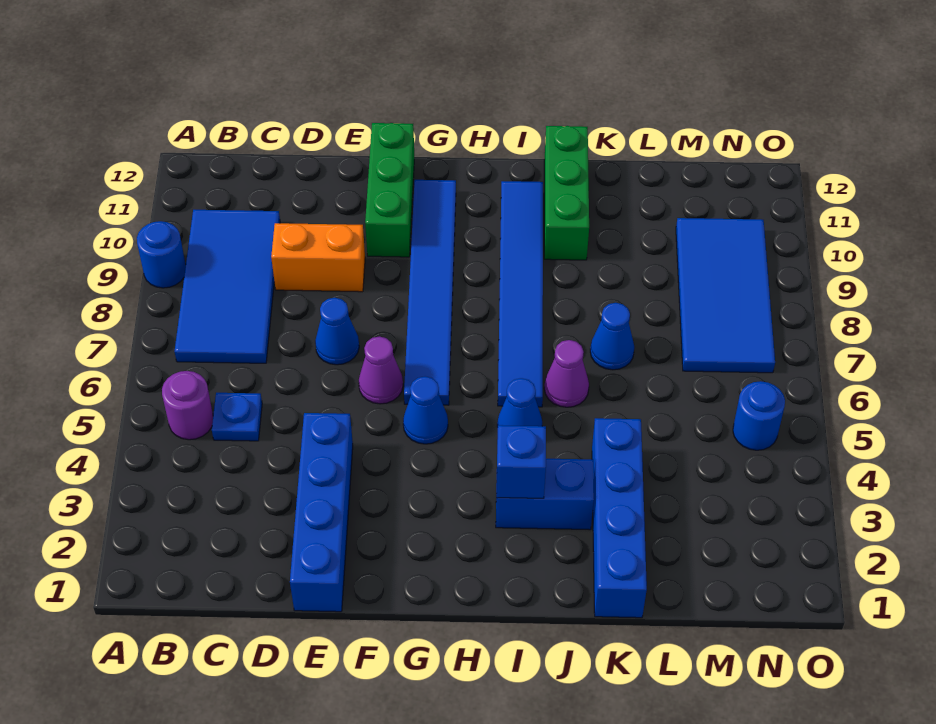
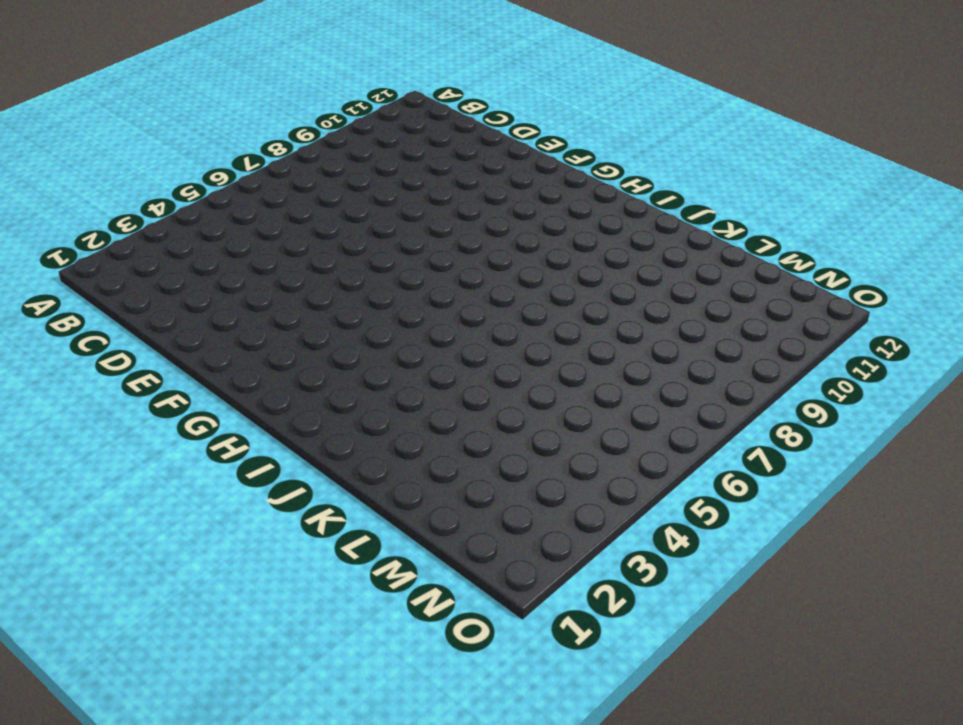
none -> blue 1x1 round brick [137,221,186,288]
none -> purple 1x1 round brick [162,371,213,440]
none -> blue 2x4 tile [174,210,280,363]

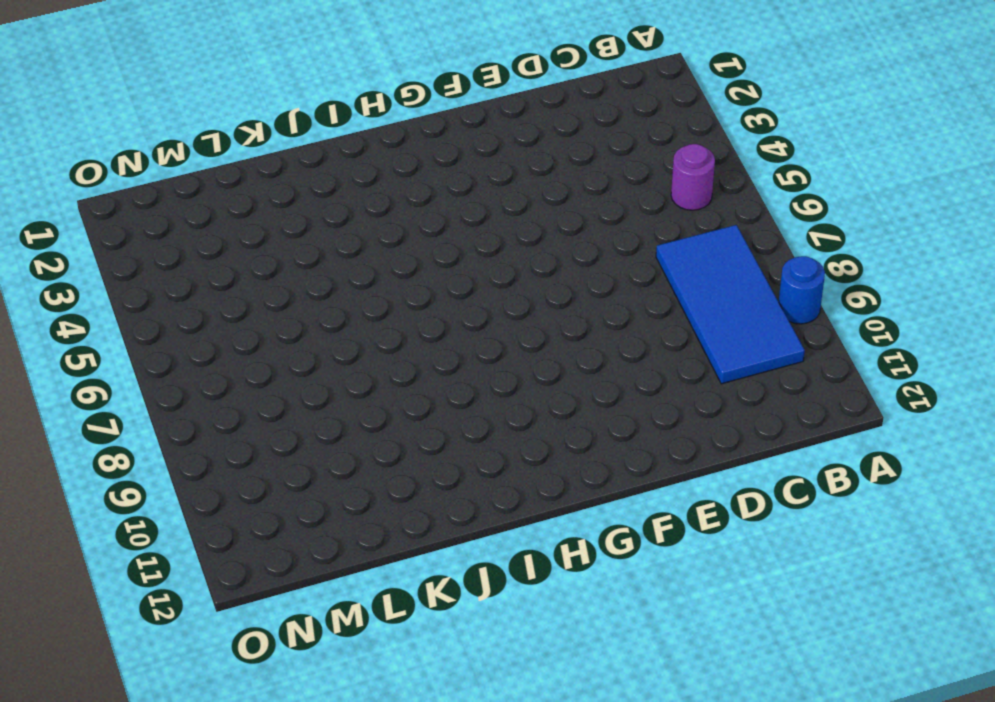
none -> blue 1x1 plate [212,393,262,441]
none -> orange 1x2 brick [271,223,365,292]
none -> blue 1x4 brick [290,413,353,612]

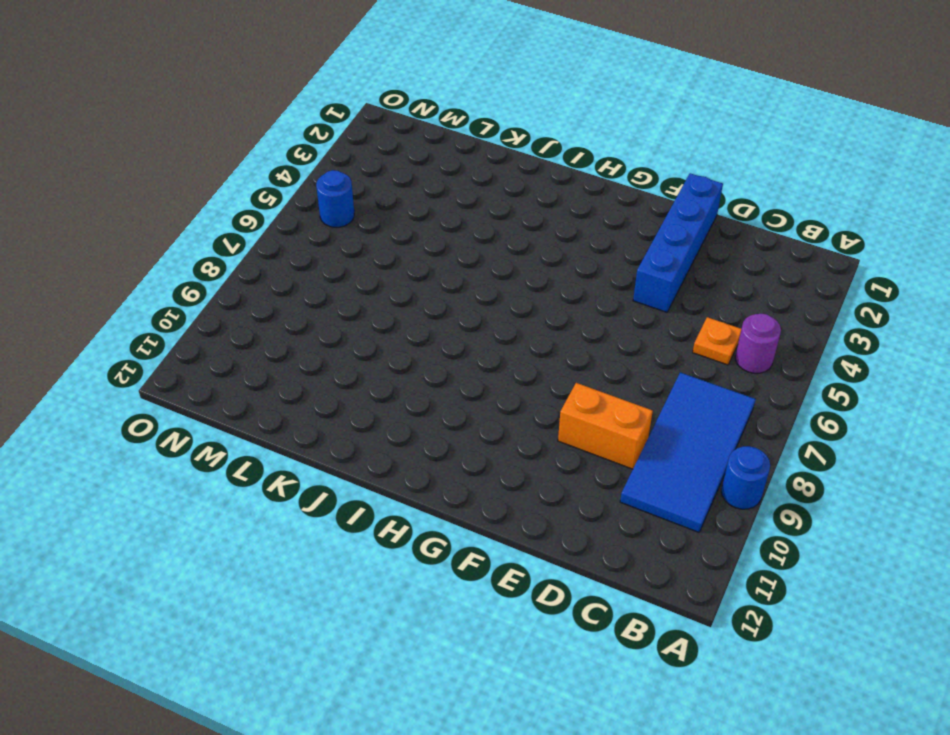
orange 1x1 plate [693,317,741,365] -> blue 1x1 plate [212,393,262,441]
none -> blue 1x1 cone [315,298,359,365]
none -> purple 1x1 cone [359,336,403,404]
none -> green 1x3 brick [365,123,414,257]

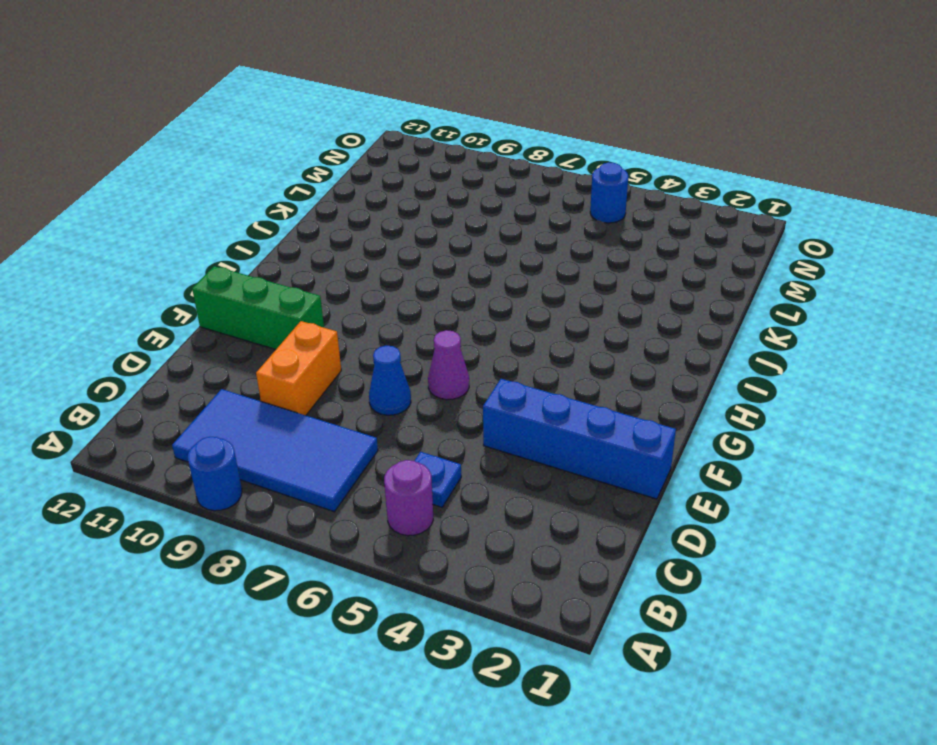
none -> blue 1x1 cone [403,376,448,444]
none -> blue 1x6 tile [404,180,456,405]
none -> blue 1x2 brick [496,459,594,530]

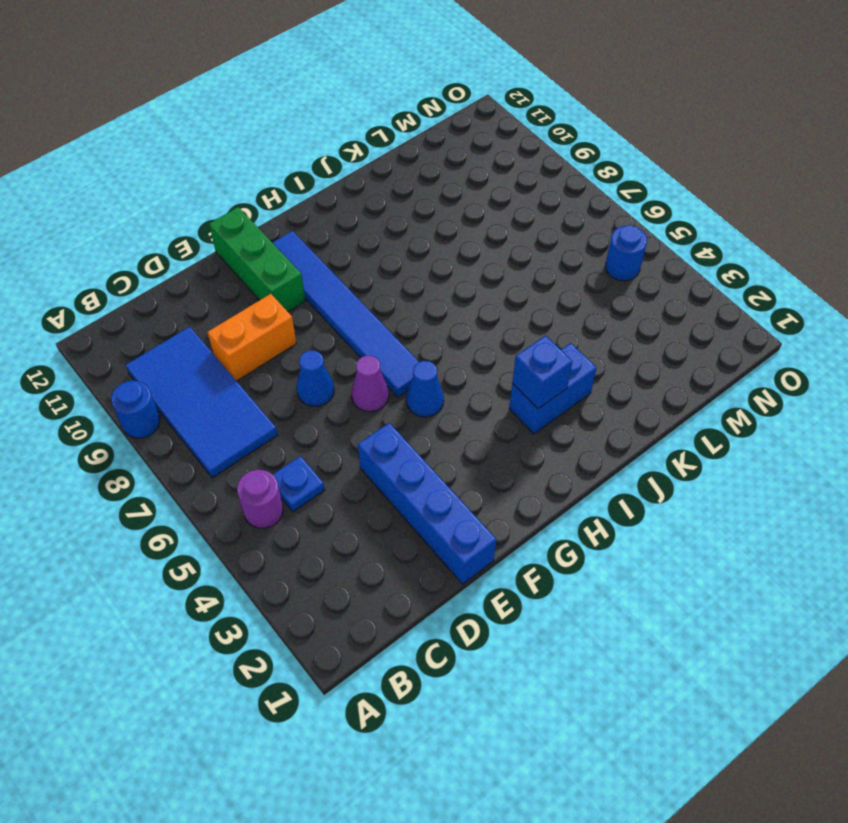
none -> blue 1x1 cone [497,378,542,427]
none -> blue 1x6 tile [498,181,543,407]
none -> purple 1x1 cone [544,340,589,407]

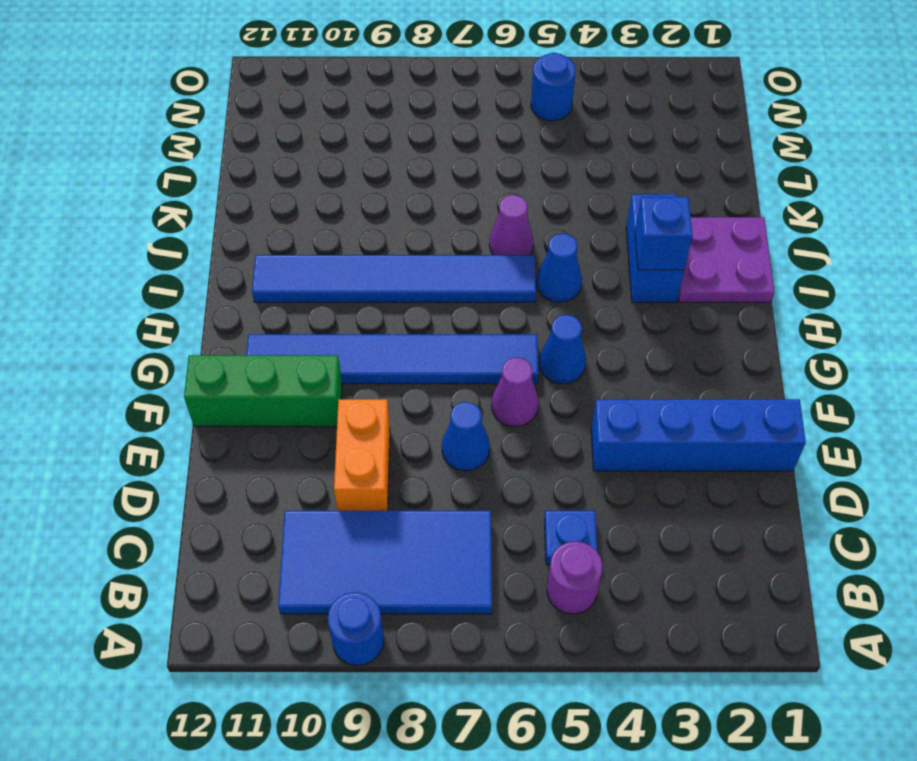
purple 2x2 plate [678,217,774,302] -> none
none -> green 1x3 brick [544,126,589,260]
none -> blue 1x4 brick [592,418,647,618]
none -> blue 1x1 cone [590,303,634,370]

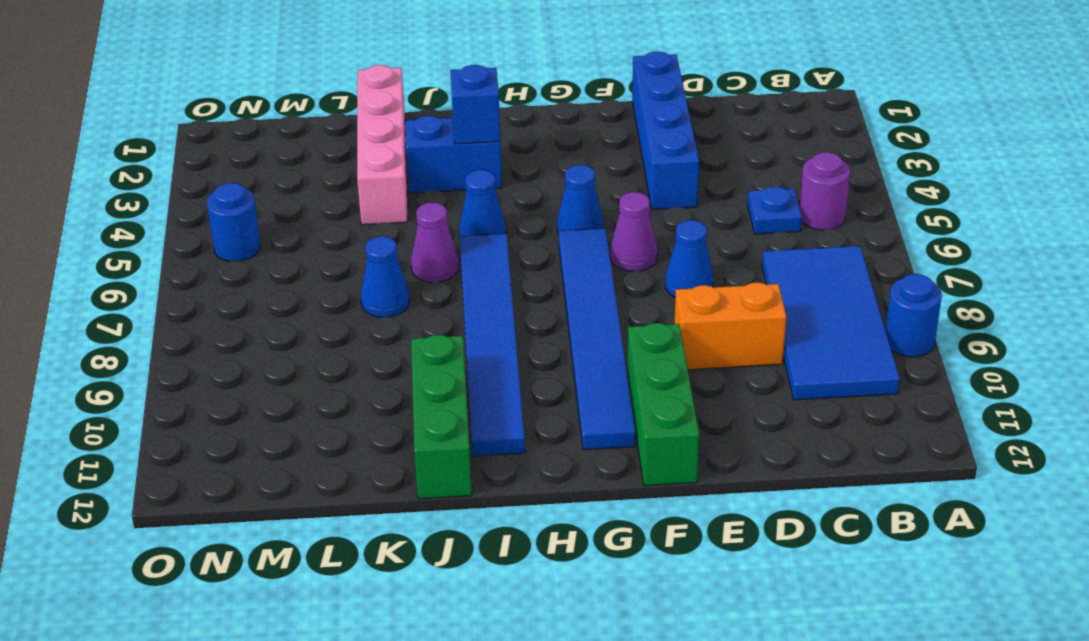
pink 1x4 brick [357,65,408,225] -> blue 1x4 brick [592,418,647,618]
none -> blue 2x4 tile [676,218,775,373]

